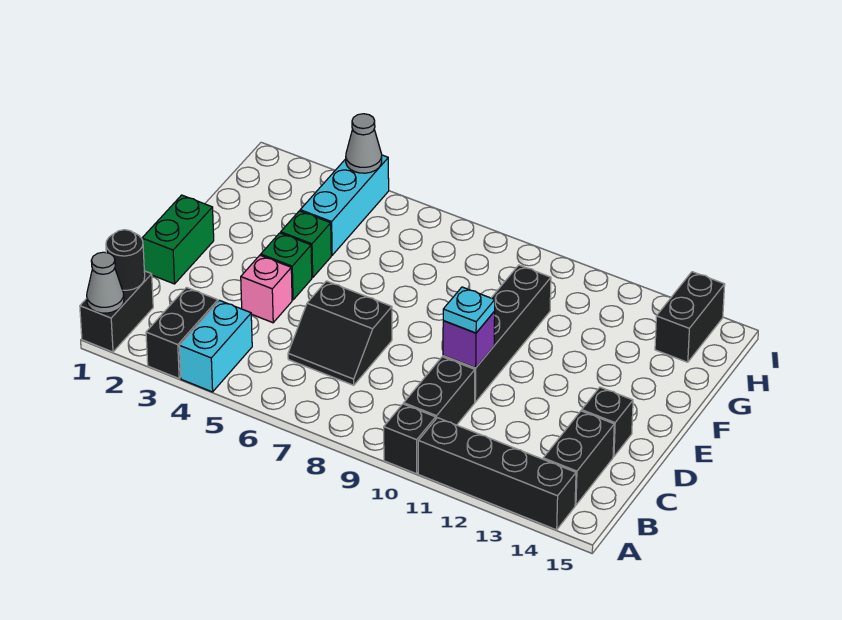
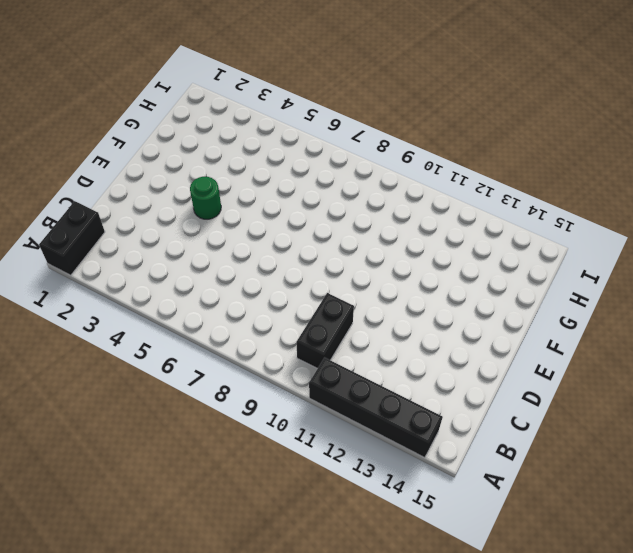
green 1x1 round brick [190,177,221,219] -> green 1x1 brick [261,233,312,300]
none -> black 1x2 brick [146,287,218,378]
none -> cyan 1x2 brick [179,300,252,392]
none -> black 1x1 brick [384,404,436,474]

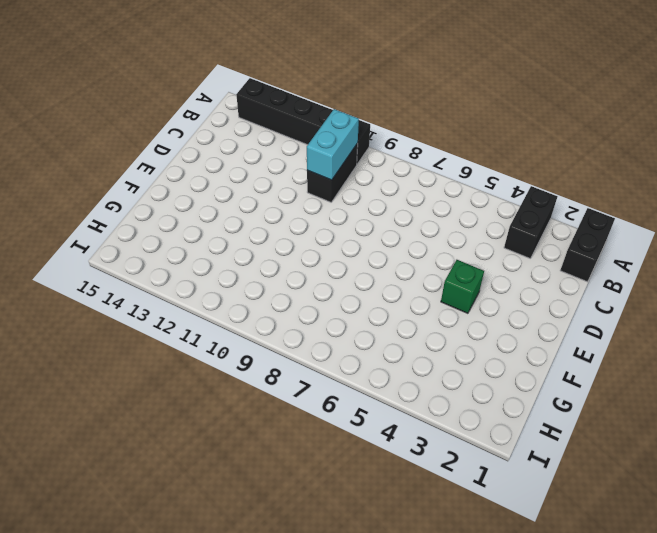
cyan 1x2 brick [307,109,359,180] -> cyan 1x2 brick moved to [179,300,252,392]
none -> black 1x2 brick [543,411,614,505]
none -> black 2x2 slope [288,281,392,385]
none -> green 1x2 brick [142,195,214,284]

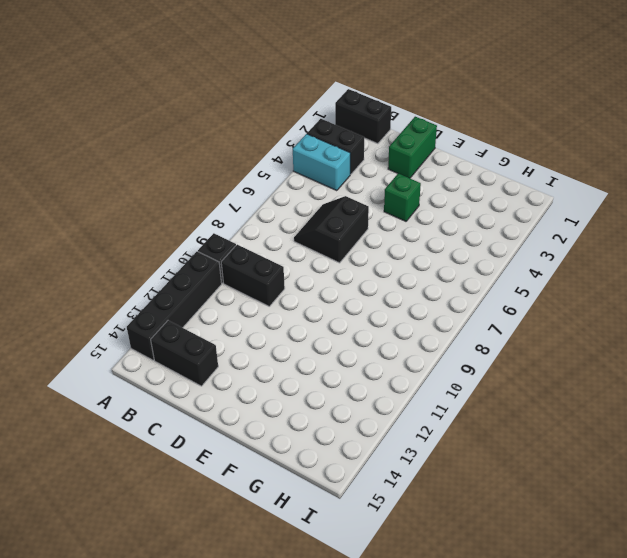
green 1x2 brick [388,117,437,178] -> green 1x2 brick turned to [142,195,214,284]
none -> pink 1x1 brick [241,255,292,323]
none -> black 1x4 brick [443,265,551,402]
none -> black 1x1 brick [582,387,633,457]

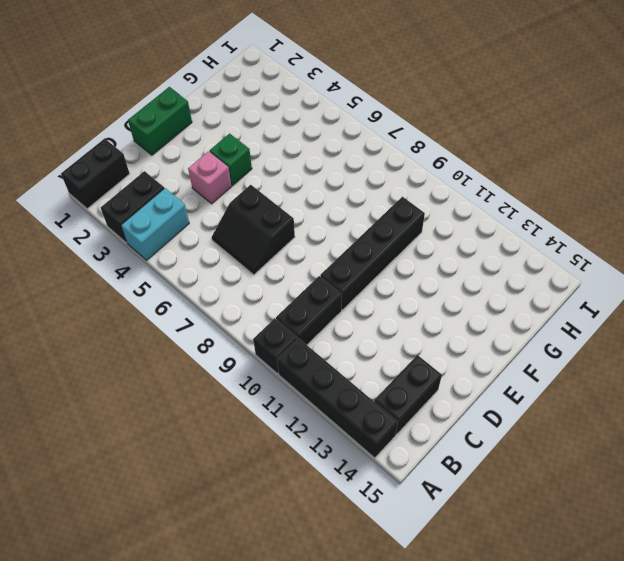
none -> black 1x1 brick [582,387,633,457]
none -> green 1x1 brick [281,211,331,278]
none -> cyan 1x3 brick [300,155,389,255]

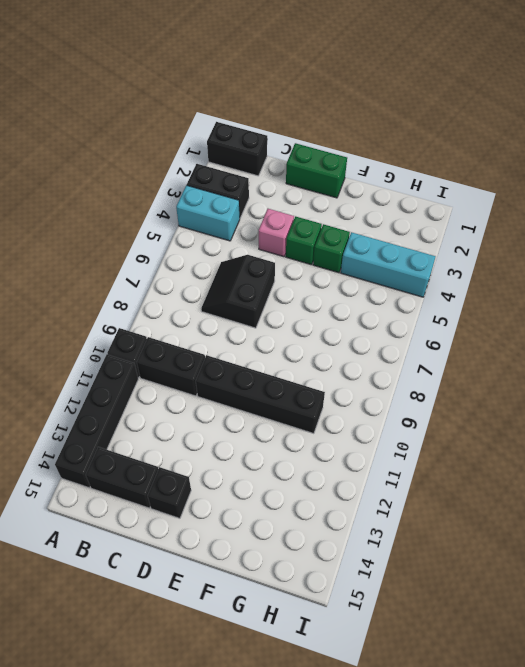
none -> black 1x2 brick [655,272,725,362]
none -> grey 1x1 cone [87,252,124,313]
none -> black 1x1 round brick [106,230,145,290]

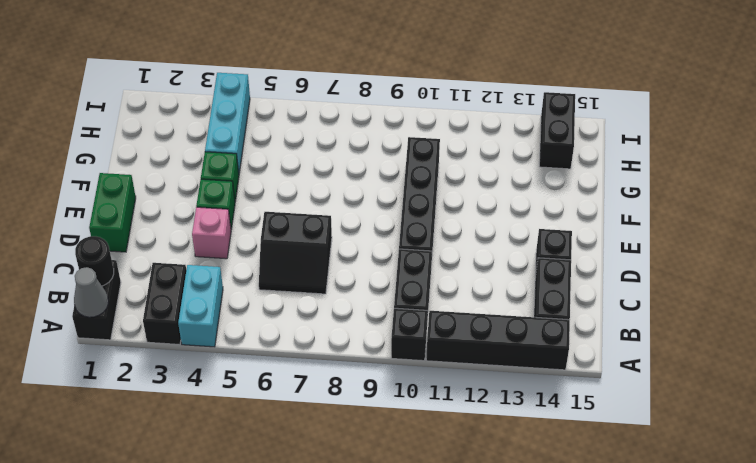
none -> purple 1x1 brick [443,312,495,368]
none -> grey 1x1 cone [346,114,382,173]
none -> cyan 1x1 plate [443,287,495,333]

